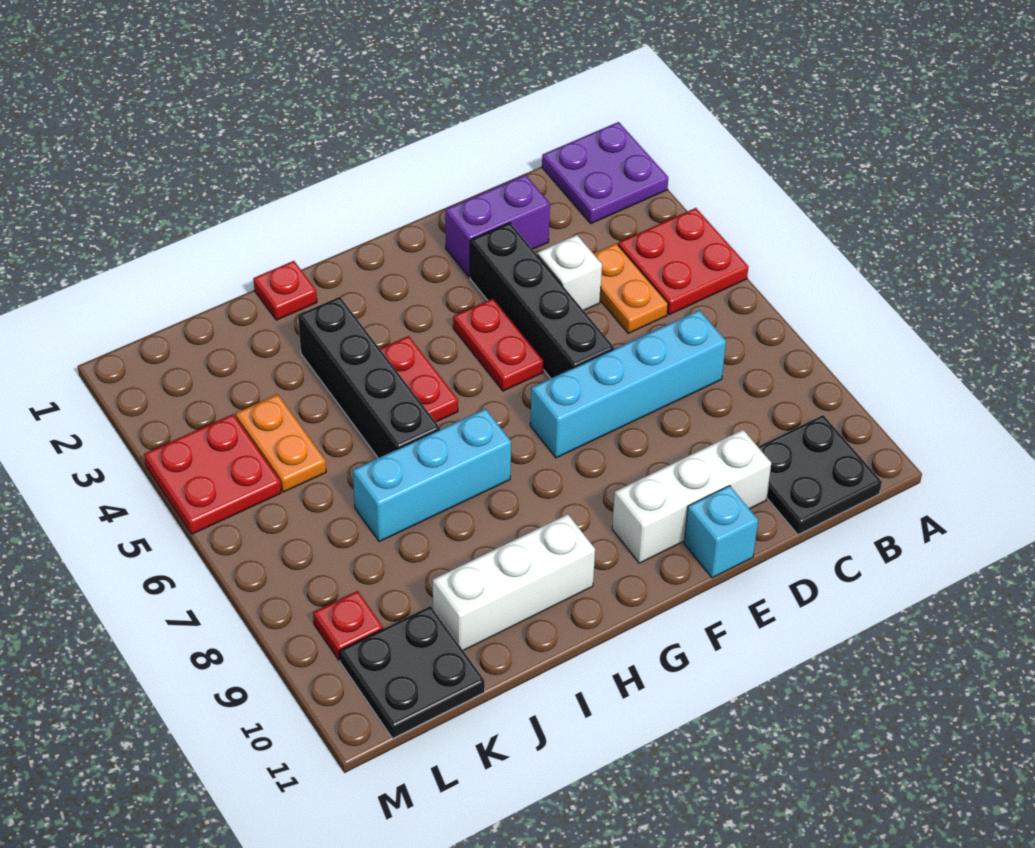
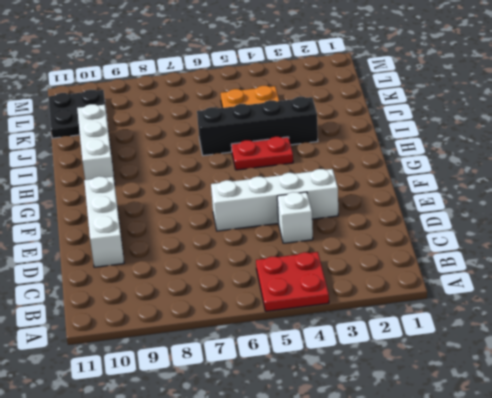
white 1x4 brick [211,169,338,231] -> black 1x4 brick [470,223,614,378]
none -> purple 2x2 plate [542,122,668,223]
none -> black 2x2 plate [758,415,882,535]
none -> orange 1x2 plate [593,243,668,333]

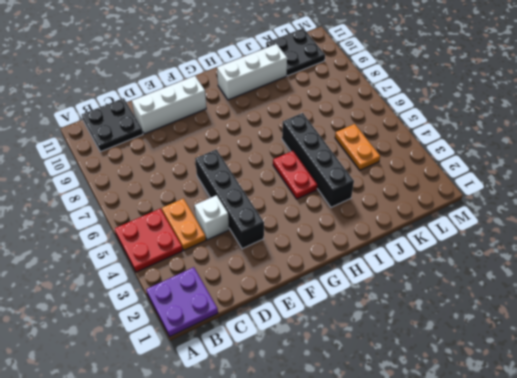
none -> cyan 1x4 brick [530,310,726,458]
none -> purple 1x2 brick [445,175,550,277]
none -> cyan 1x1 brick [684,486,758,578]

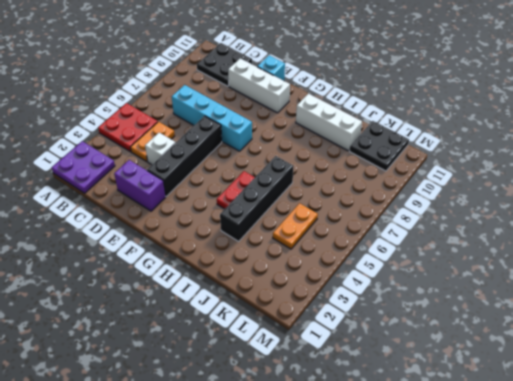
none -> red 1x2 plate [453,298,544,391]
none -> cyan 1x3 brick [353,409,511,542]
none -> red 1x1 plate [253,261,317,320]

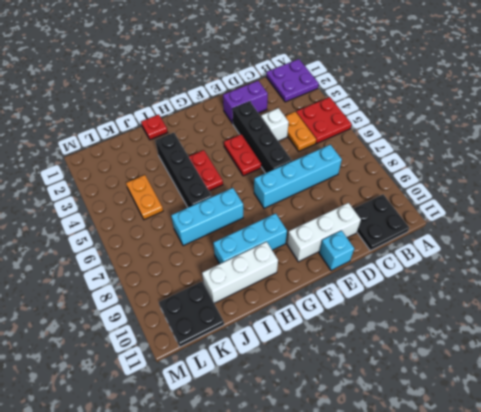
cyan 1x3 brick [213,213,287,264] -> none
none -> red 2x2 plate [144,414,281,534]
none -> red 1x1 plate [313,591,383,660]

